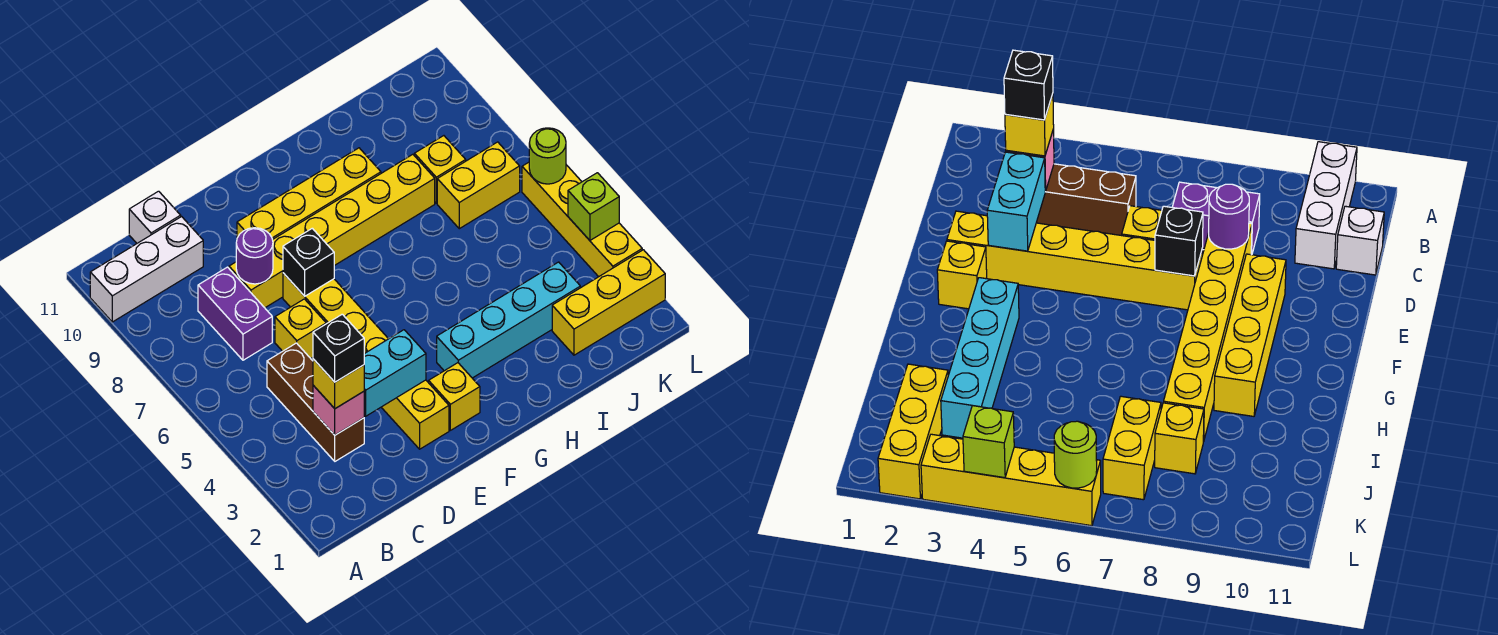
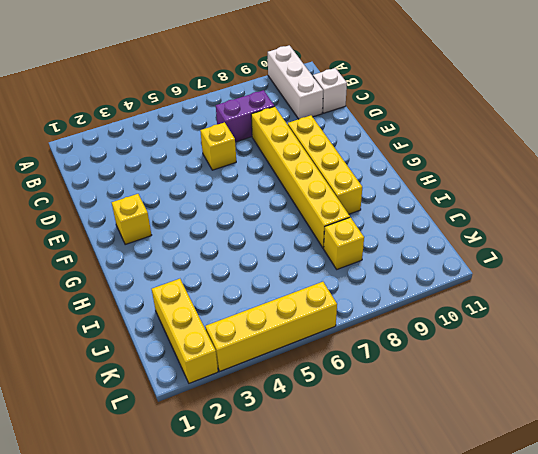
none -> brown 1x3 brick [267,343,364,461]
none -> yellow 1x6 brick [283,273,449,449]
none -> cyan 1x4 brick [437,262,580,378]

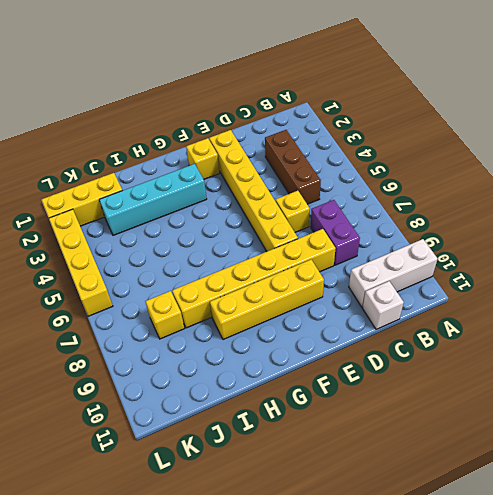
none -> yellow 1x2 brick [437,142,520,229]
none -> pink 1x1 brick [313,385,364,435]
none -> cyan 1x2 brick [364,330,426,416]

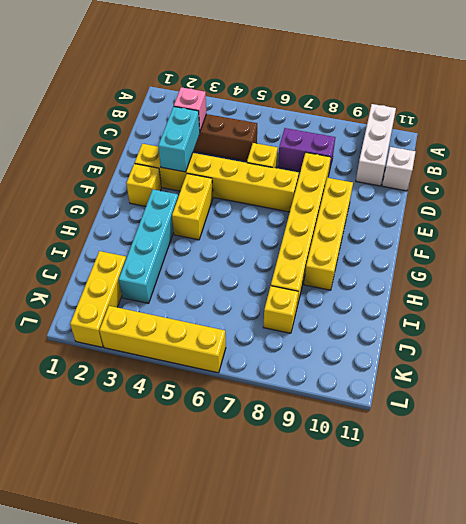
yellow 1x2 brick [172,174,213,240] -> yellow 1x2 brick moved to [437,142,520,229]
none -> purple 1x1 round brick [236,228,273,284]
none -> black 1x1 brick [283,228,334,296]
none -> lime 1x1 brick [568,173,619,240]

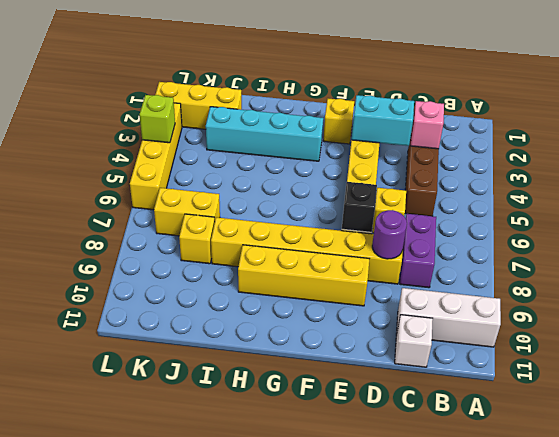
none -> lime 1x1 round brick [529,128,566,184]
none -> yellow 1x1 brick [313,359,364,409]
none -> black 1x1 brick [313,314,364,382]

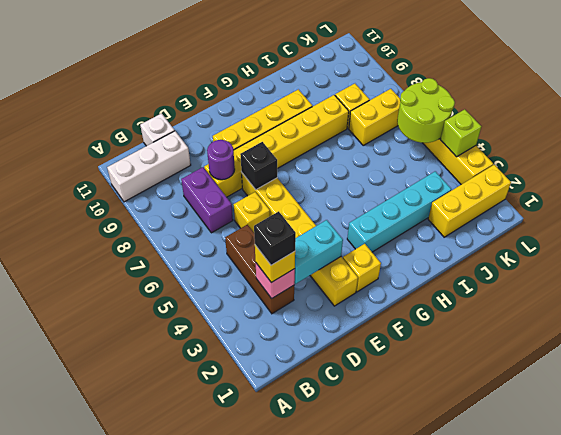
lime 2x2 round brick [397,78,455,143] -> lime 1x1 round brick [529,128,566,184]

